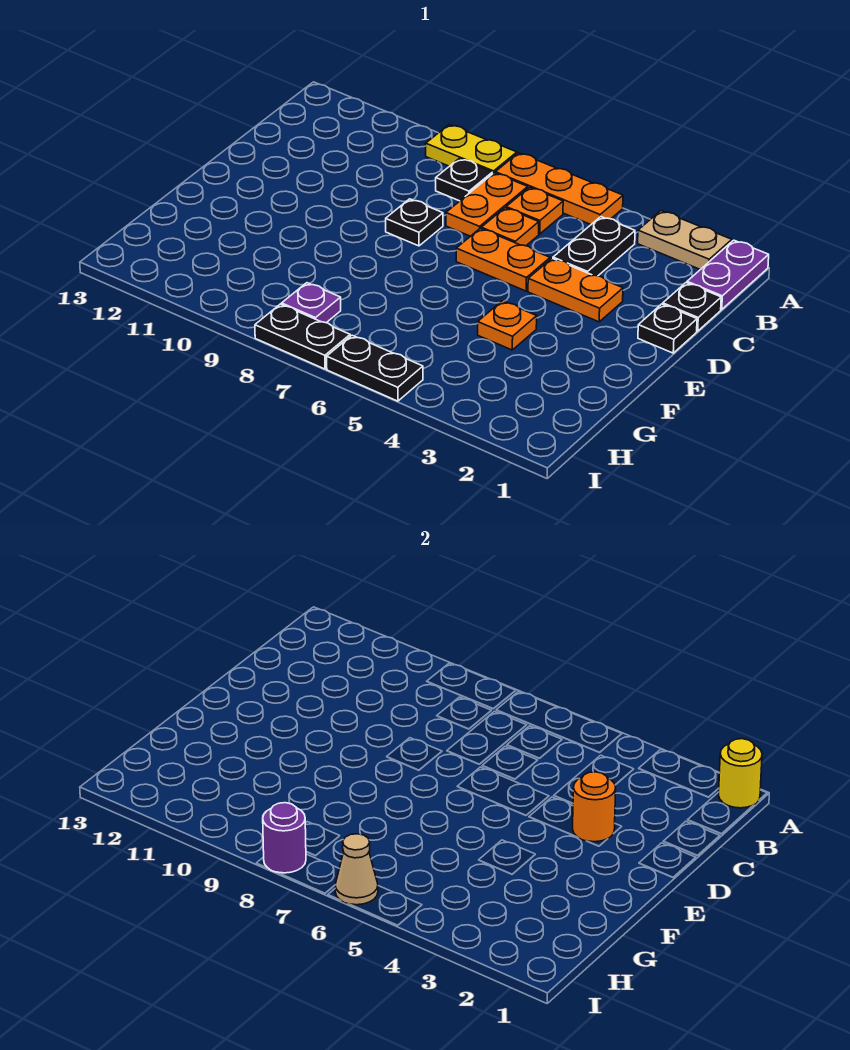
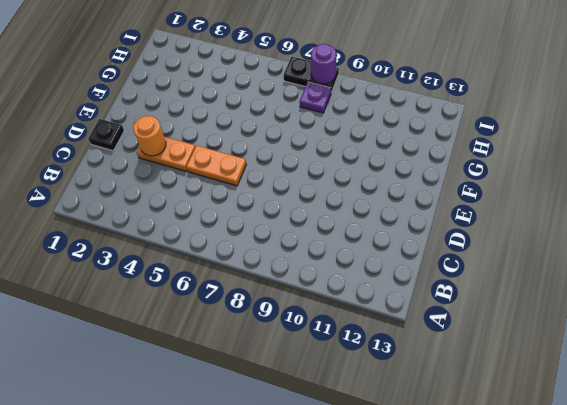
none -> purple 1x2 plate [687,240,769,310]
none -> tan 1x2 plate [638,211,732,270]
none -> orange 1x3 plate [495,153,623,224]

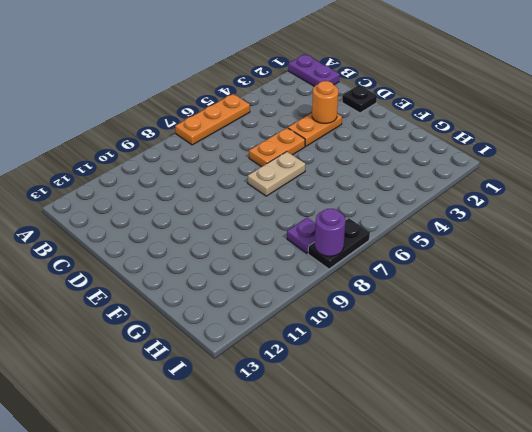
tan 1x2 plate [248,152,305,196] -> tan 1x2 plate moved to [638,211,732,270]
none -> yellow 1x2 plate [426,125,517,173]
none -> black 1x2 plate [553,217,635,276]
none -> orange 1x1 plate [506,187,563,234]

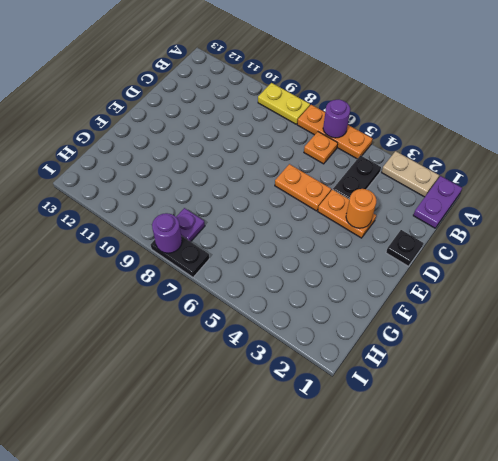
purple 1x1 round brick [323,100,350,138] -> none
none -> orange 1x2 plate [446,173,528,236]
none -> black 1x1 plate [436,158,493,201]
none -> black 1x1 plate [663,283,721,331]

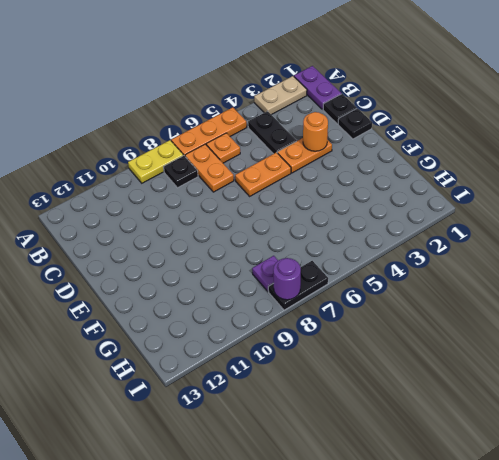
none -> orange 1x1 plate [481,208,539,246]
none -> black 1x1 plate [386,199,443,246]
none -> orange 1x1 plate [478,301,537,350]

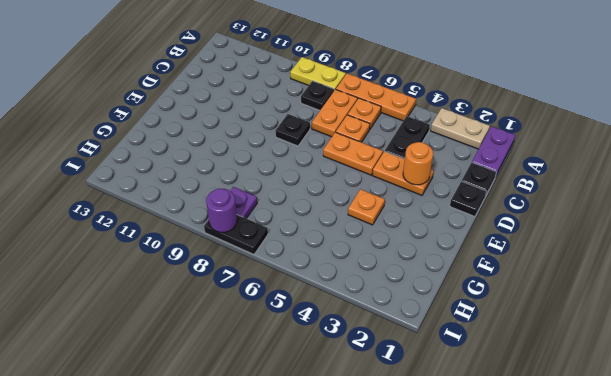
none -> black 1x2 plate [327,335,423,401]
none -> yellow 1x1 round brick [719,739,762,808]
none -> tan 1x1 cone [335,834,378,905]

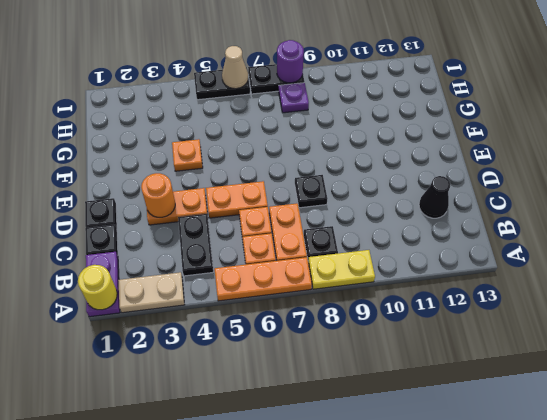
black 1x1 cone [419,176,450,218] -> none

